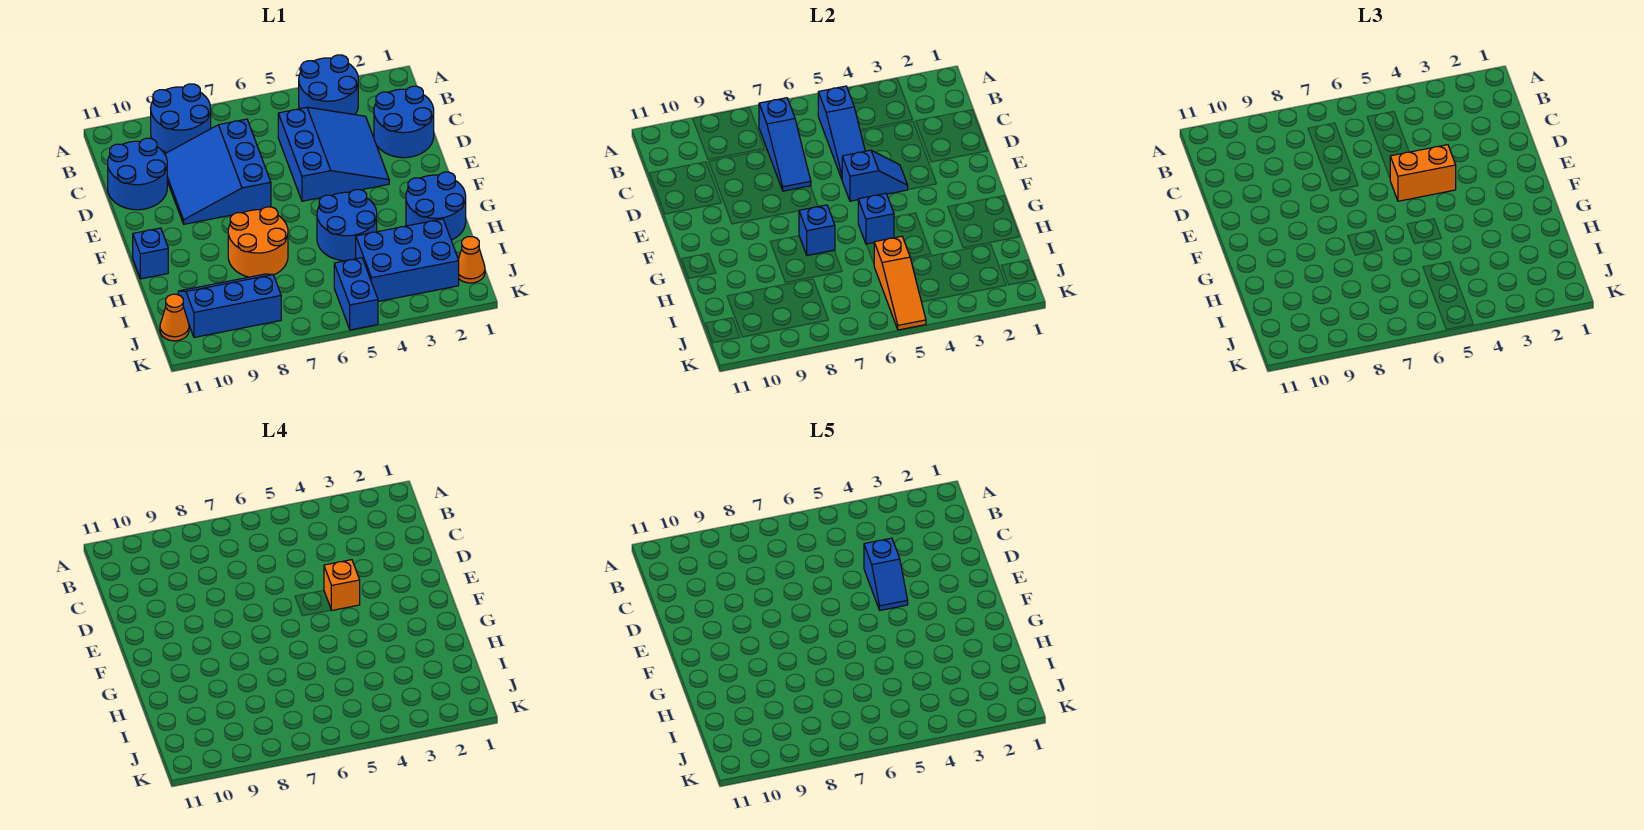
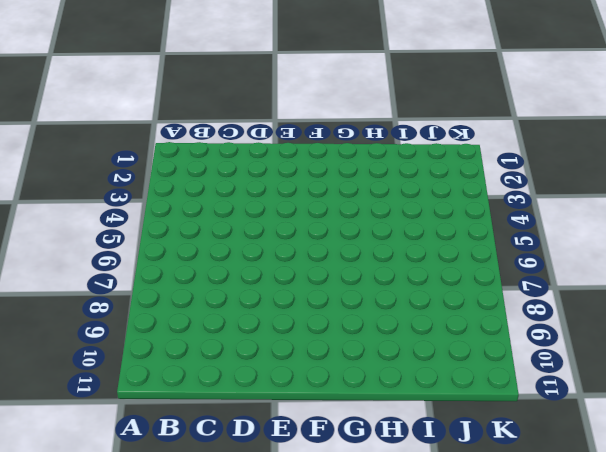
none -> blue 2x2 round brick [299,55,358,115]
none -> blue 2x2 round brick [151,84,211,153]
none -> blue 2x2 round brick [374,86,434,158]

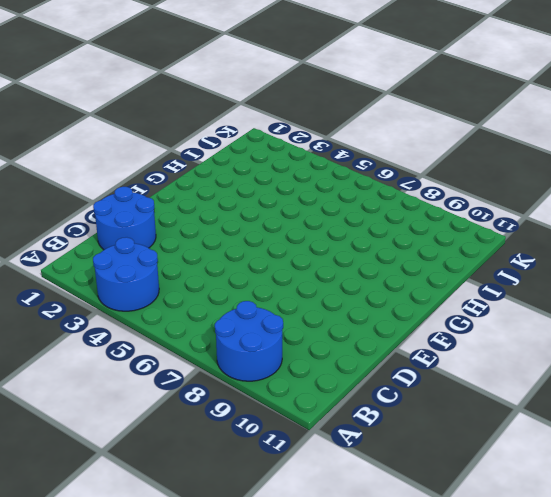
none -> blue 3x3 slope [278,107,389,201]
none -> blue 3x3 slope [165,119,271,224]
none -> blue 2x2 round brick [108,138,167,210]

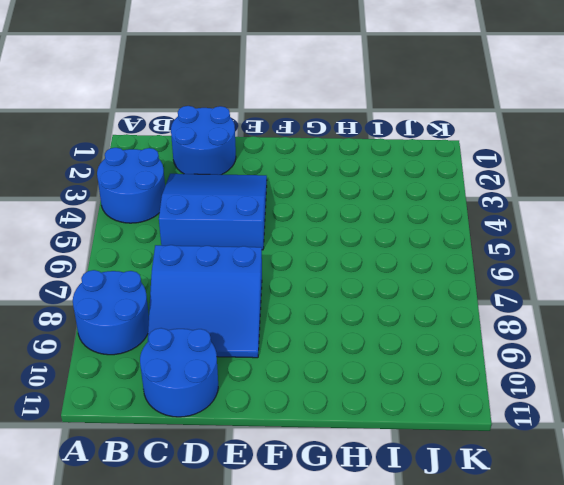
none -> blue 2x2 round brick [406,172,466,240]
none -> blue 2x2 round brick [317,190,377,261]
none -> orange 2x2 round brick [228,207,288,277]

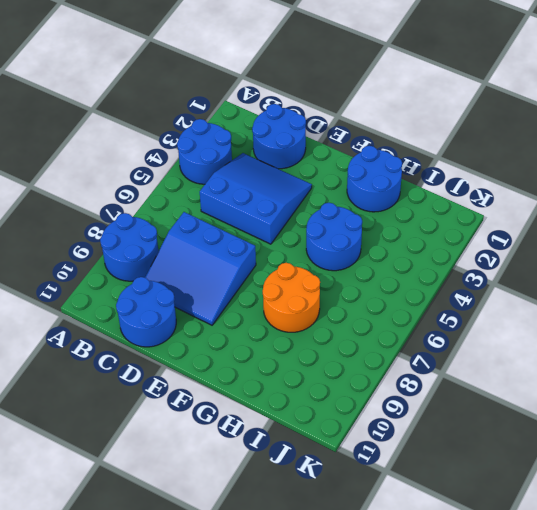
none -> blue 1x1 brick [133,228,168,279]
none -> blue 2x3 brick [356,219,459,301]
none -> blue 2x3 slope [178,274,281,337]

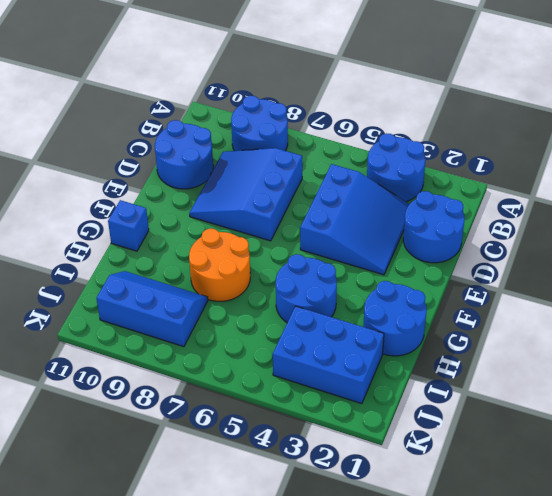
none -> orange 1x1 cone [458,237,485,283]
none -> blue 1x2 brick [334,258,378,330]
none -> orange 1x1 cone [160,294,189,341]

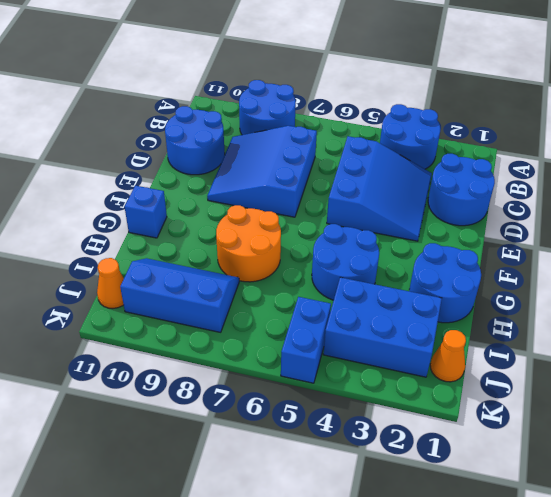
none -> blue 1x3 slope [818,86,865,179]
none -> blue 1x3 slope [759,98,811,191]
none -> blue 1x2 slope [842,150,908,201]

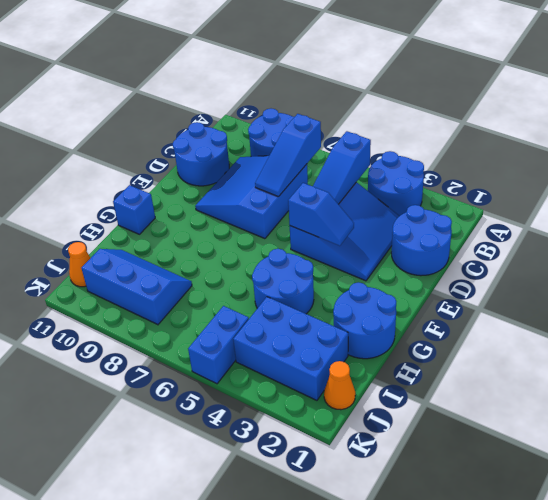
none -> orange 2x2 round brick [228,207,288,277]
none -> blue 1x1 brick [858,193,894,244]
none -> blue 1x1 brick [799,205,835,255]

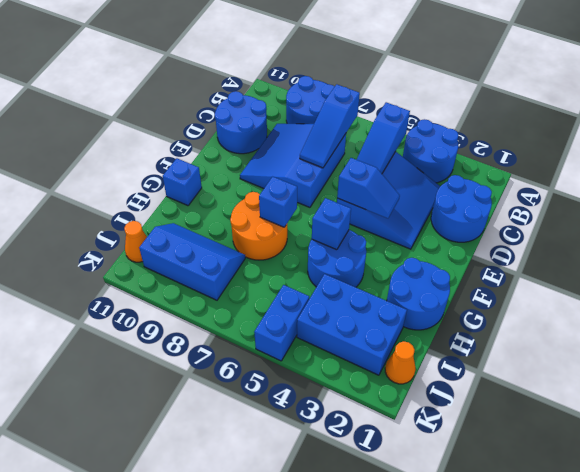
none -> orange 1x3 slope [874,236,926,330]
none -> orange 1x2 brick [1390,145,1456,201]
none -> orange 1x1 brick [324,560,360,611]

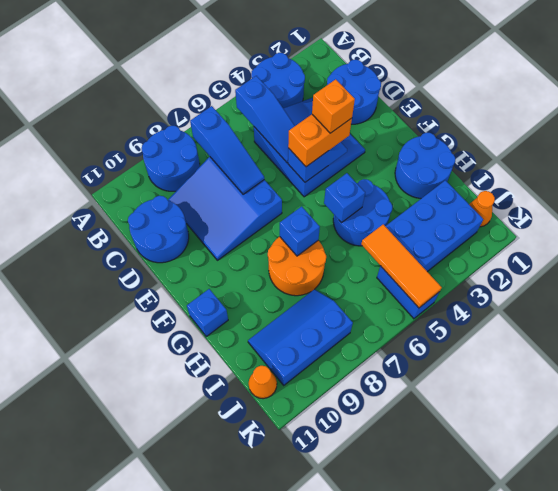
orange 1x3 tile [361,224,442,308] -> orange 1x3 slope [874,236,926,330]
none -> blue 1x2 slope [864,538,908,610]

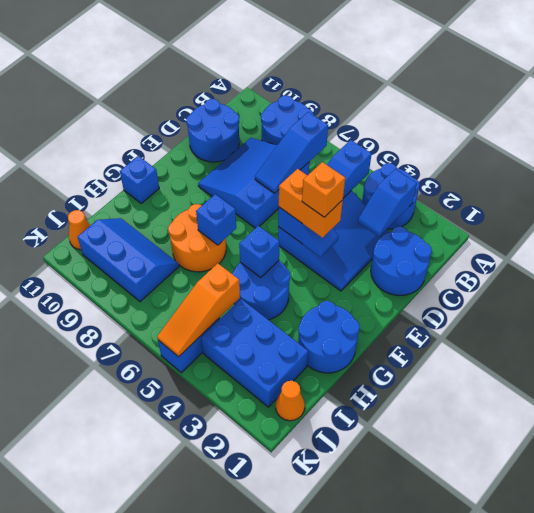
blue 1x2 slope [358,169,417,237] -> blue 1x2 slope moved to [864,538,908,610]

